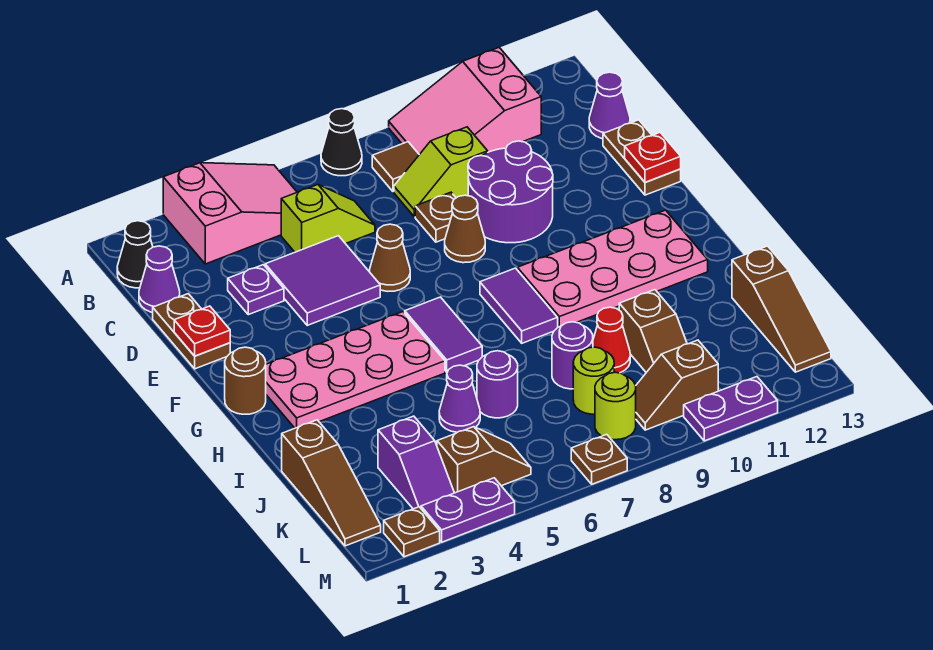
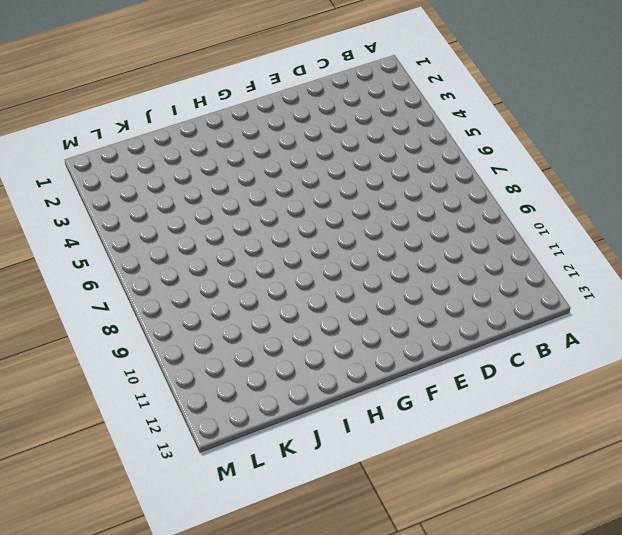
none -> pink 2x3 slope [163,163,297,264]
none -> black 1x1 cone [321,109,362,176]
none -> pink 2x3 slope [389,48,541,154]
none -> black 1x1 cone [117,221,153,288]

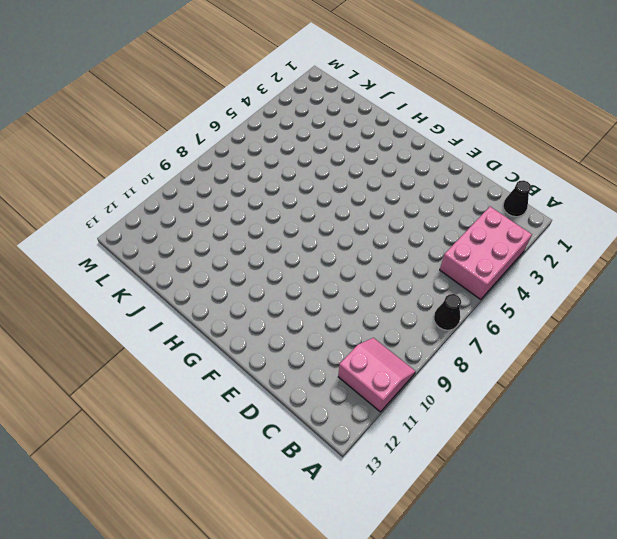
pink 2x3 brick [440,207,532,300] -> pink 2x3 slope [163,163,297,264]
pink 2x2 slope [338,338,416,412] -> pink 2x3 slope [389,48,541,154]
none -> brown 1x1 tile [372,142,419,192]
none -> purple 1x1 cone [139,246,180,312]
none -> lime 1x2 slope [281,185,375,252]
none -> lime 1x2 slope [394,127,488,217]

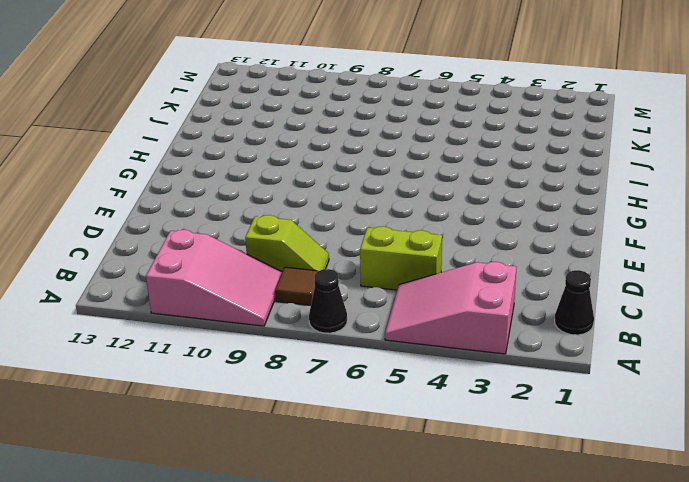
lime 1x2 brick [360,226,442,290] -> lime 1x2 slope [281,185,375,252]
none -> purple 1x1 cone [139,246,180,312]
none -> purple 1x1 cone [589,72,630,139]
none -> brown 1x2 plate [153,294,230,369]
none -> purple 1x1 plate [228,265,284,315]

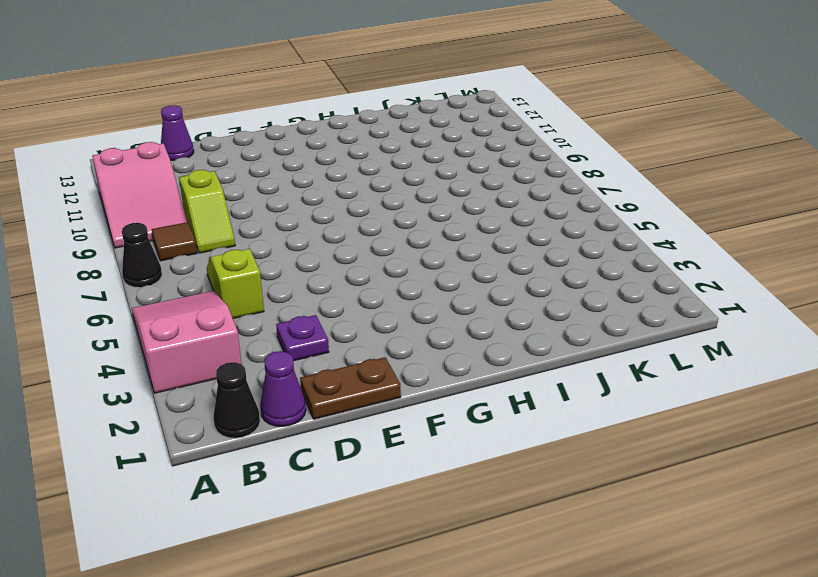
none -> purple 2x2 tile [265,236,380,325]
none -> brown 1x1 plate [415,192,456,242]
none -> purple 2x2 round brick [468,141,553,243]
none -> brown 1x2 plate [603,120,681,195]

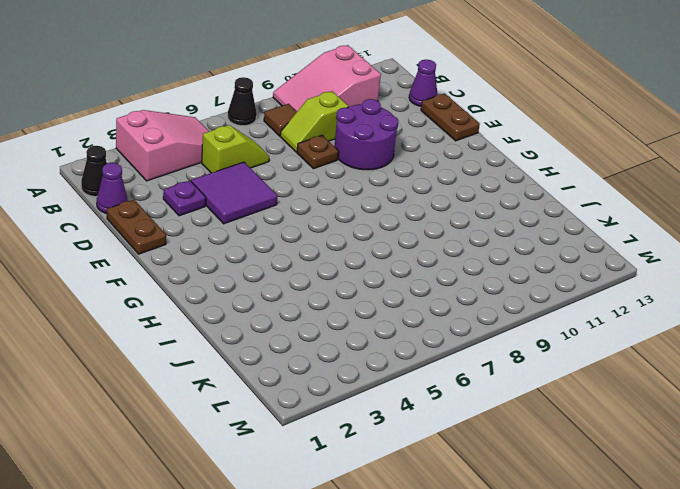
none -> brown 1x1 cone [369,224,410,291]
none -> brown 1x1 cone [445,195,485,263]
none -> brown 1x1 round brick [225,347,266,414]
none -> pink 2x4 plate [266,312,445,428]

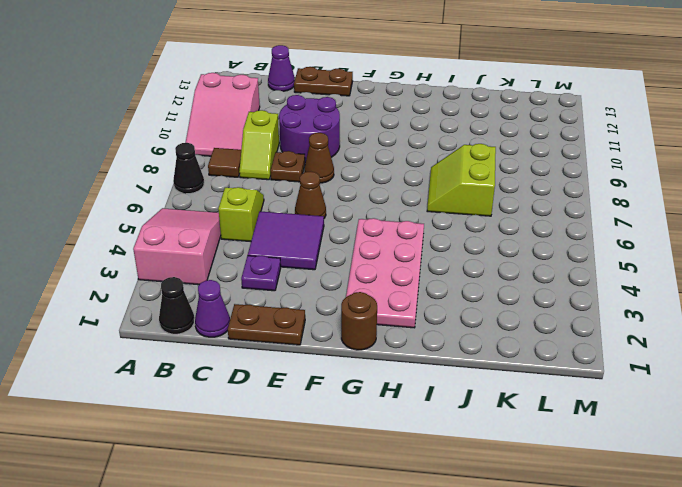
lime 2x2 slope [427,144,496,216] -> purple 1x1 round brick [552,322,593,389]
none -> purple 1x2 tile [405,297,482,372]
none -> purple 1x2 tile [480,268,558,343]
none -> pink 2x4 plate [517,210,708,327]
none -> brown 1x3 slope [282,420,381,546]

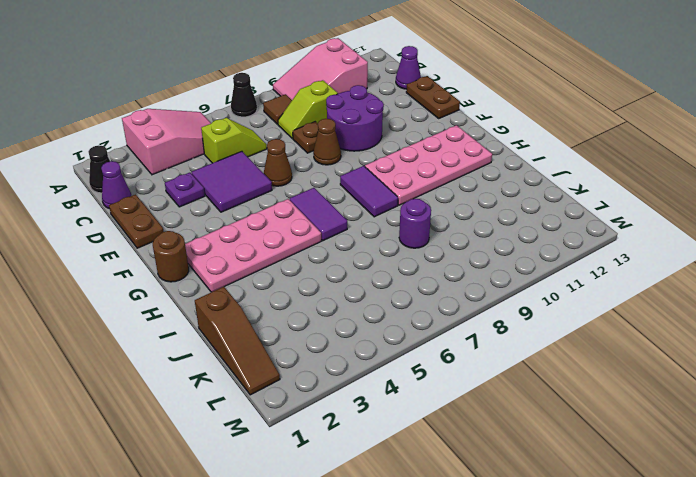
none -> purple 1x1 cone [439,365,480,432]
none -> purple 1x1 round brick [477,351,518,418]
none -> red 1x1 cone [593,307,630,373]
none -> brown 1x2 slope [619,290,687,372]

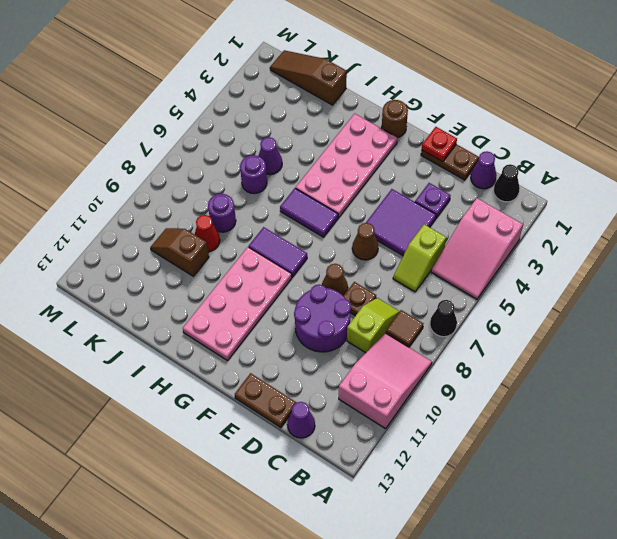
none -> brown 1x3 slope [732,246,831,372]
none -> purple 1x2 slope [378,416,454,509]
none -> lime 1x1 round brick [573,347,614,414]
none -> brown 1x2 slope [437,427,531,493]

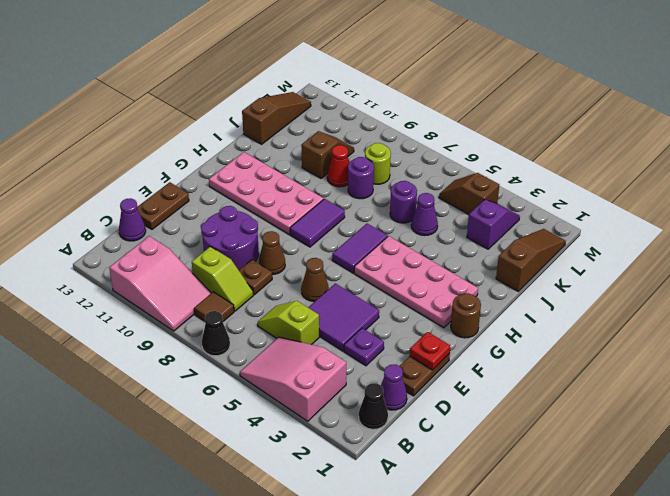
none -> lime 1x1 round brick [595,372,636,440]
none -> brown 1x2 slope [636,340,718,430]
none -> brown 1x1 plate [384,507,440,557]
none -> purple 1x2 plate [421,478,515,542]

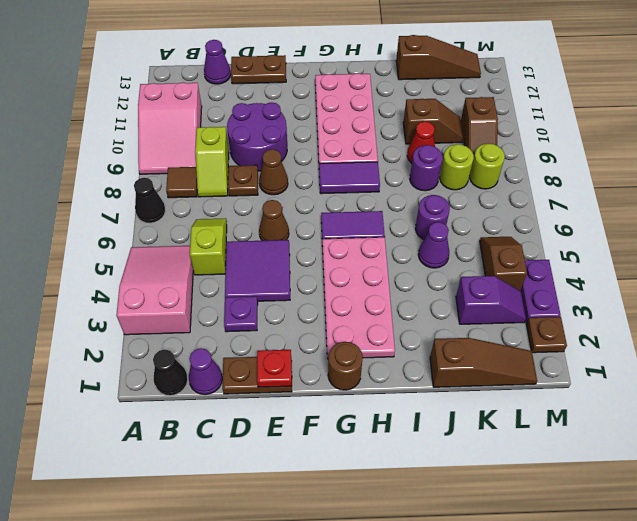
none -> brown 1x1 plate [571,434,627,484]
none -> purple 1x2 plate [684,377,778,441]
none -> red 1x1 plate [625,133,681,182]

